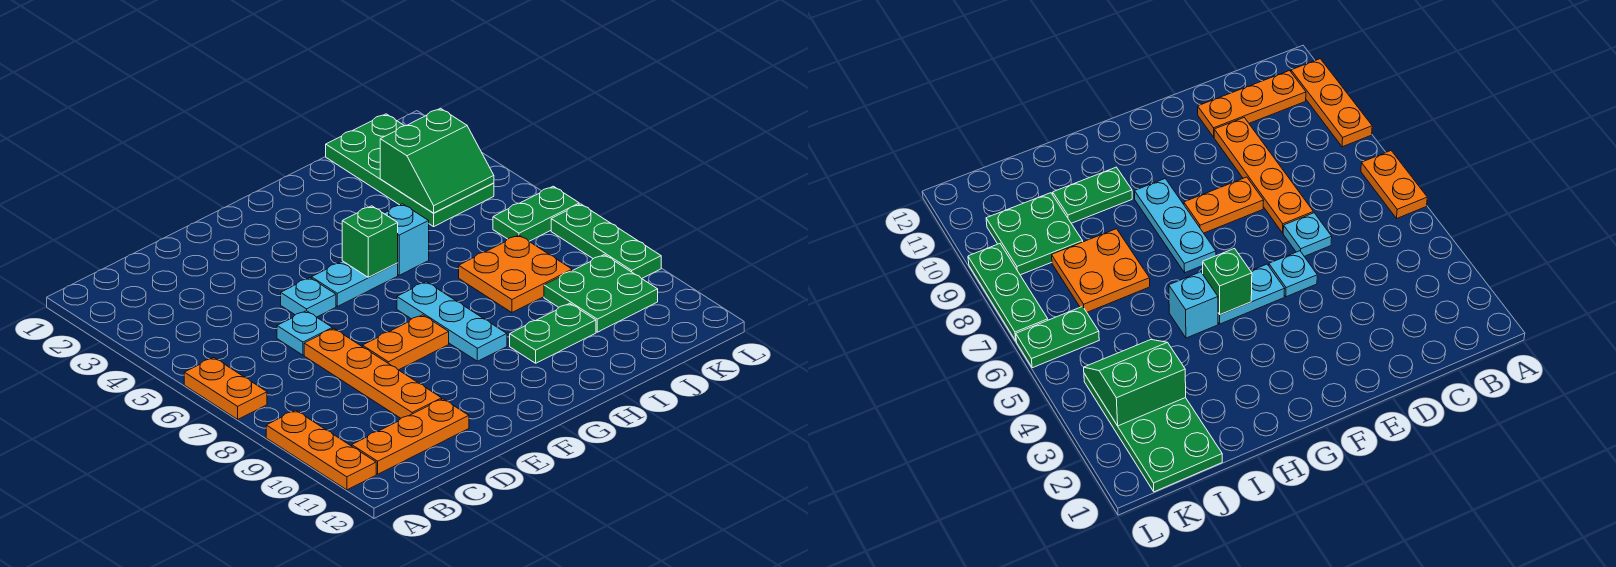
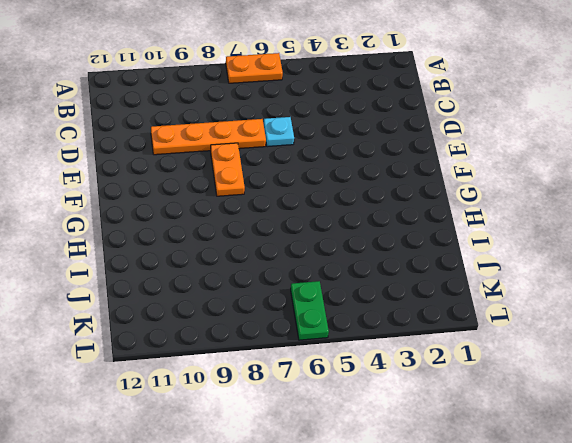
none -> orange 1x3 plate [266,410,376,490]
none -> orange 1x3 plate [352,399,469,474]
none -> cyan 1x1 plate [281,278,336,317]

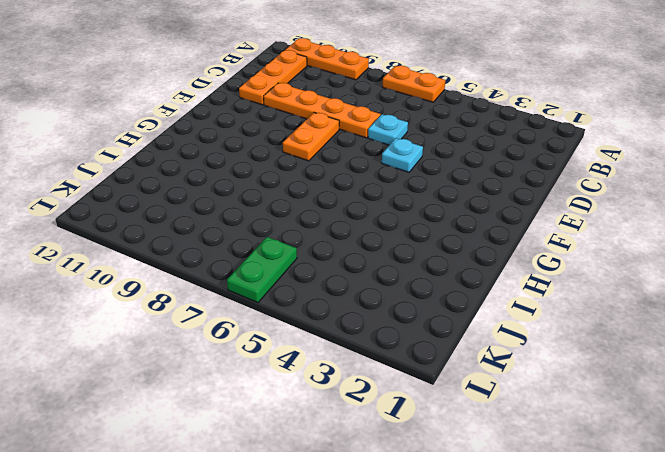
none -> cyan 1x2 plate [311,261,398,306]
none -> cyan 1x3 plate [397,282,507,361]
none -> cyan 1x1 brick [384,204,429,275]

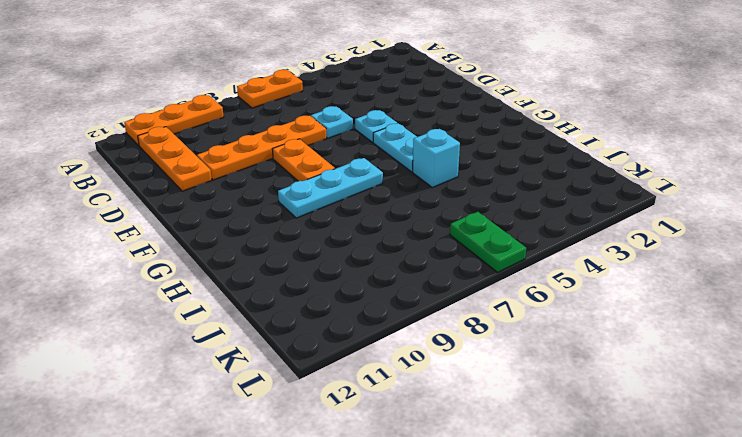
none -> green 1x2 plate [510,303,596,363]
none -> orange 2x2 plate [459,235,572,313]
none -> green 2x4 plate [326,114,494,227]

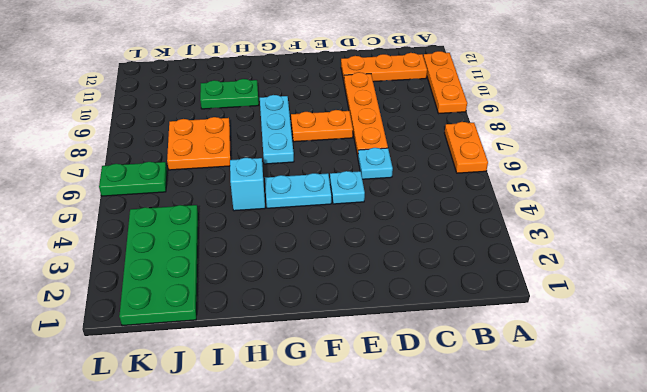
none -> green 2x2 plate [544,255,658,332]
none -> green 1x3 plate [551,204,661,279]
none -> green 1x1 brick [342,206,398,277]

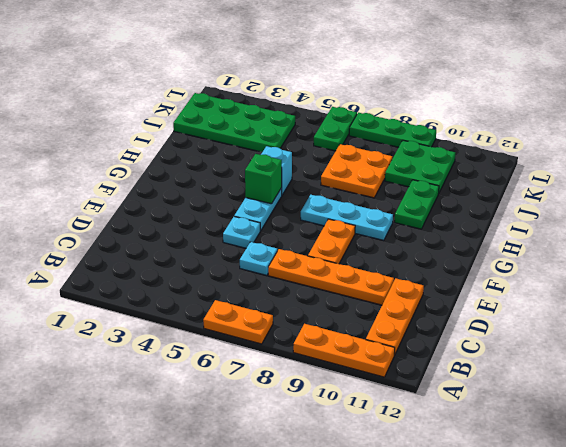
none -> green 2x2 slope [380,108,494,213]

